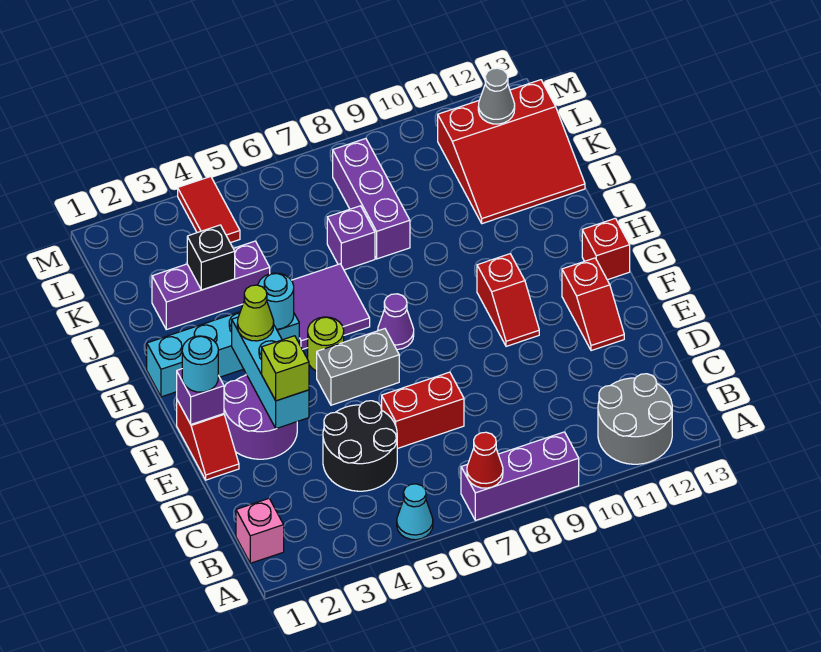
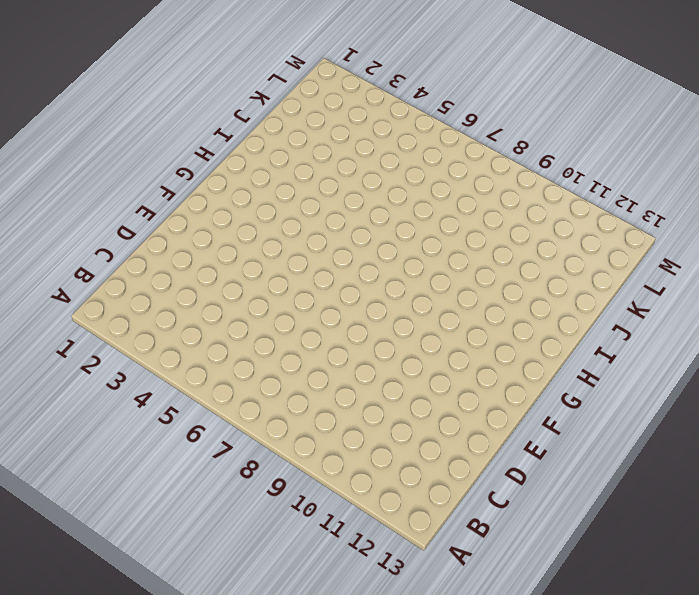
none -> cyan 1x1 cone [397,484,433,540]
none -> purple 1x3 brick [461,432,579,520]
none -> grey 2x2 round brick [598,374,672,464]
none -> pink 1x1 brick [236,498,284,563]

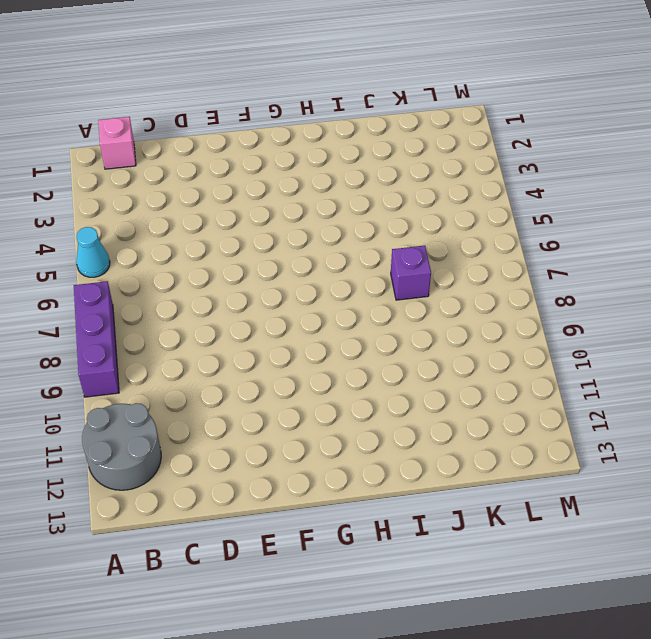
none -> black 2x2 round brick [323,401,397,491]
none -> red 1x2 brick [382,372,464,449]
none -> red 1x2 slope [177,400,239,480]
none -> purple 2x2 round brick [224,375,297,459]

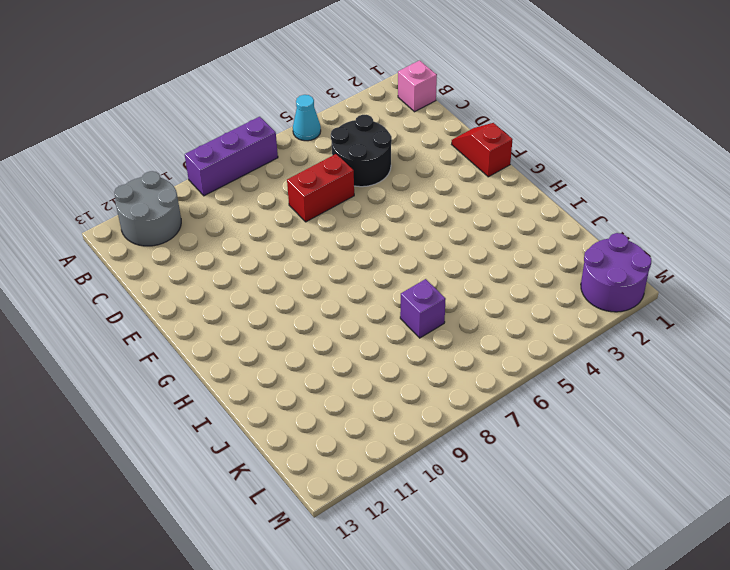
purple 2x2 round brick [581,233,651,312] -> purple 2x2 round brick moved to [224,375,297,459]
none -> red 1x2 slope [562,258,624,351]
none -> grey 1x2 brick [317,329,399,405]
none -> red 1x2 slope [477,254,539,346]
none -> lime 1x1 round brick [308,317,344,371]

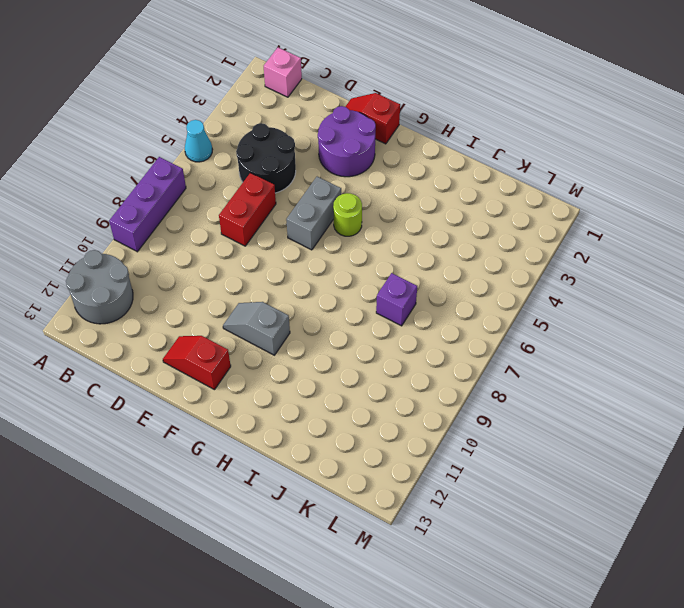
grey 1x2 slope [223,302,290,355] -> red 1x2 slope [477,254,539,346]
none -> purple 1x1 cone [378,294,414,350]
none -> red 1x1 brick [582,218,630,280]
none -> cyan 1x4 brick [147,312,299,397]
none -> purple 2x2 tile [291,264,370,349]

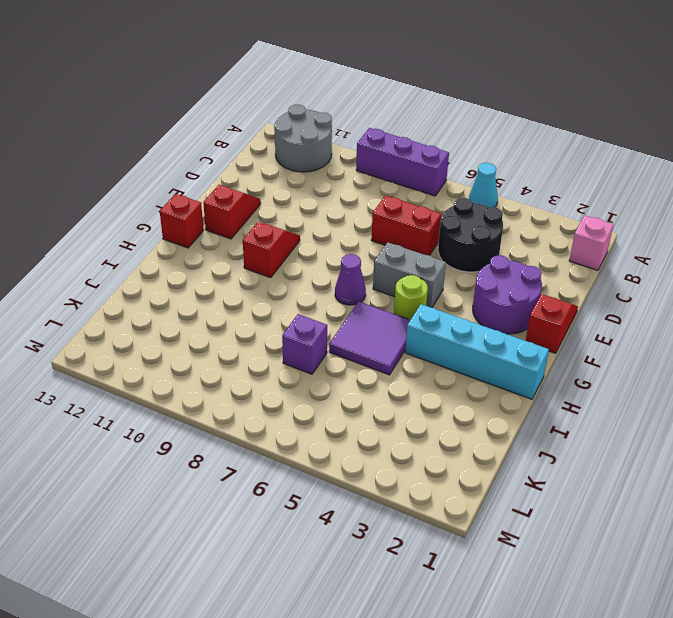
none -> purple 1x3 brick [152,241,270,330]
none -> purple 1x3 brick [333,139,410,259]
none -> red 3x3 slope [438,80,585,224]
none -> red 1x2 tile [178,177,240,243]

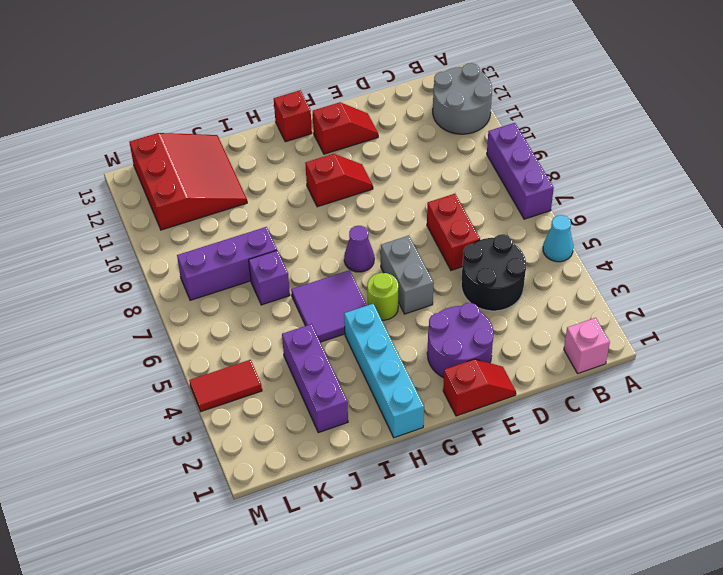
none -> red 1x1 cone [467,432,503,488]
none -> cyan 1x3 brick [232,317,309,429]
none -> purple 1x1 brick [177,369,224,424]
none -> cyan 1x1 round brick [258,273,294,329]

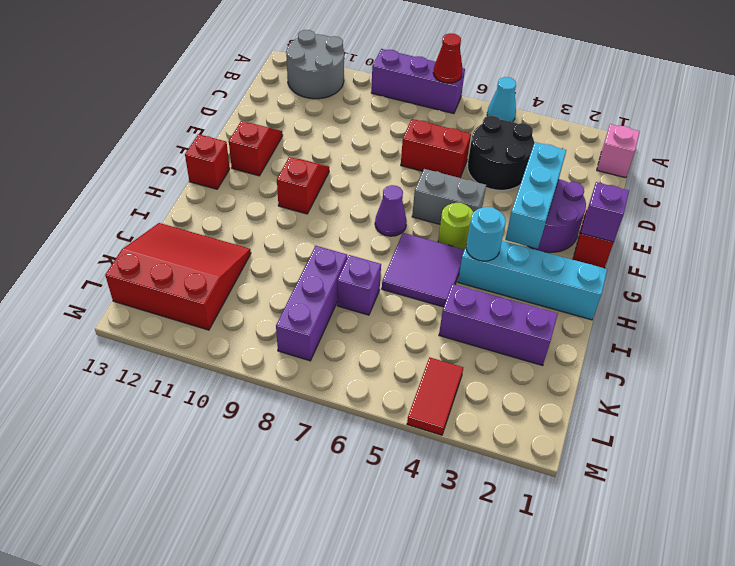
none -> black 1x1 brick [187,225,235,290]
none -> grey 1x1 cone [478,68,515,124]
none -> lime 1x1 brick [262,336,309,401]
none -> cyan 1x1 round brick [182,336,218,392]

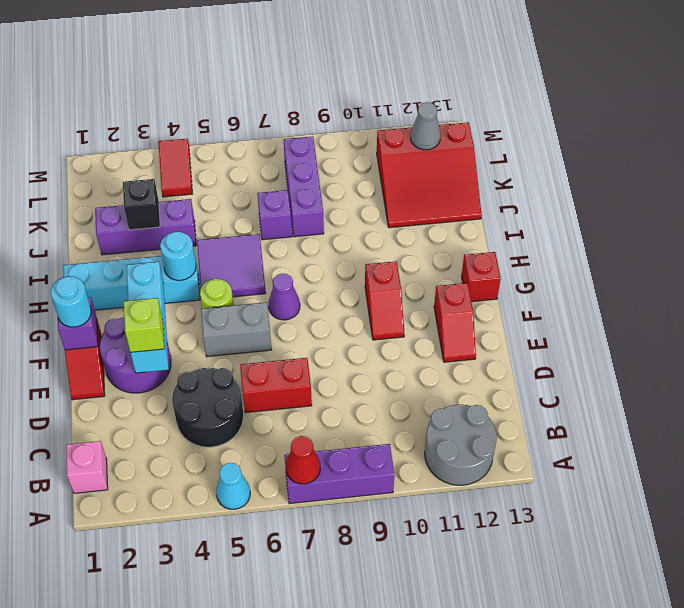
none -> lime 1x1 cone [237,285,274,341]

